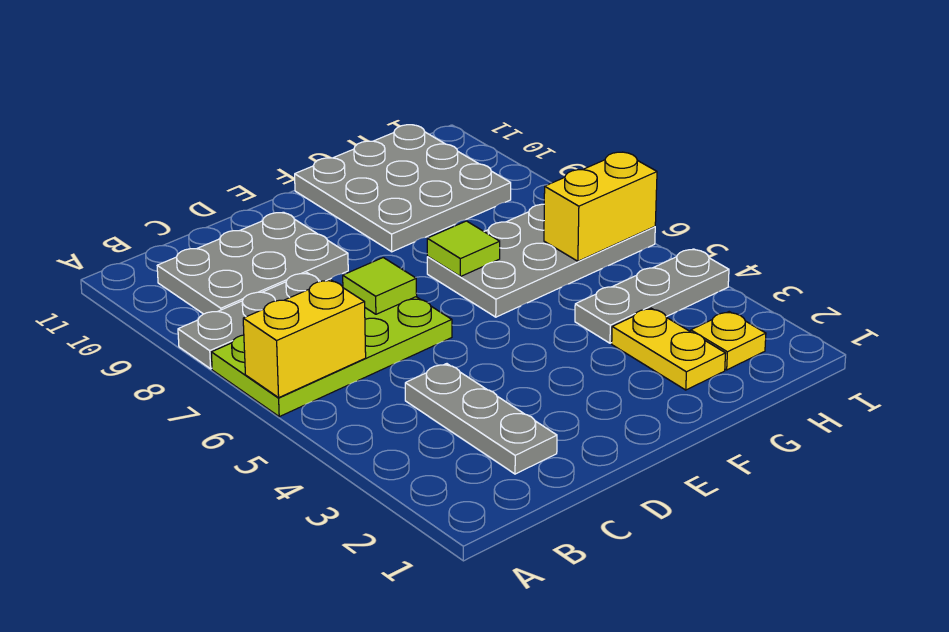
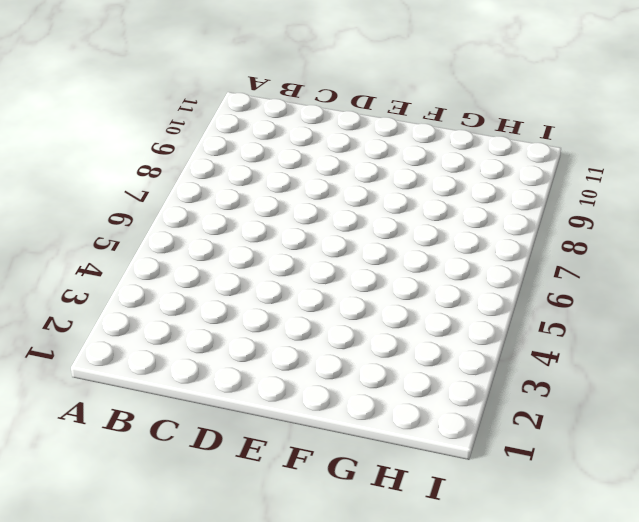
none -> lime 2x4 plate [211,297,452,417]
none -> grey 1x3 plate [178,273,320,369]
none -> grey 2x3 plate [157,212,348,314]

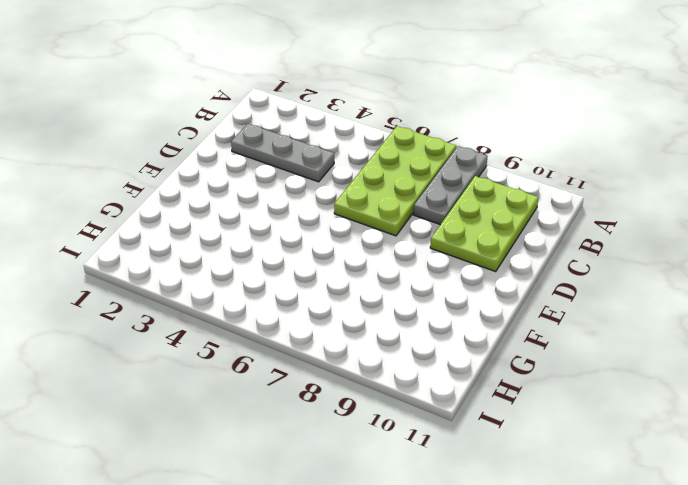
lime 2x3 plate [430,176,538,272] -> grey 2x3 plate [157,212,348,314]
none -> grey 2x4 plate [427,204,655,317]
none -> grey 3x3 plate [295,125,511,252]
none -> yellow 1x2 plate [612,308,726,390]

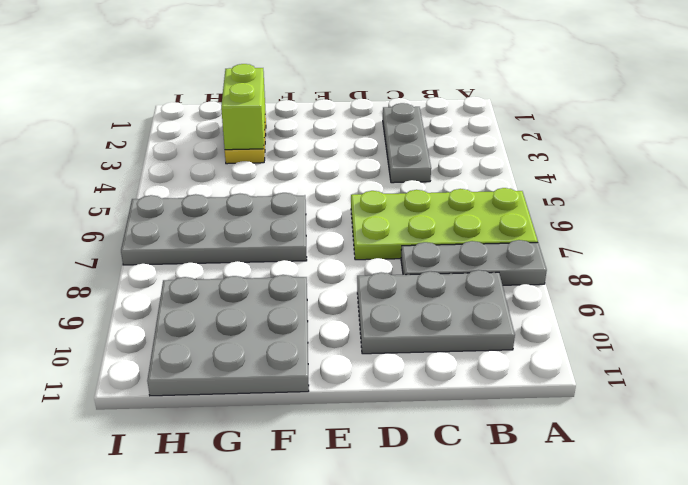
lime 1x2 brick [221,64,265,150] -> none
none -> grey 1x3 plate [575,249,729,343]
none -> yellow 1x1 plate [691,312,766,370]
none -> yellow 1x2 brick [243,280,366,398]

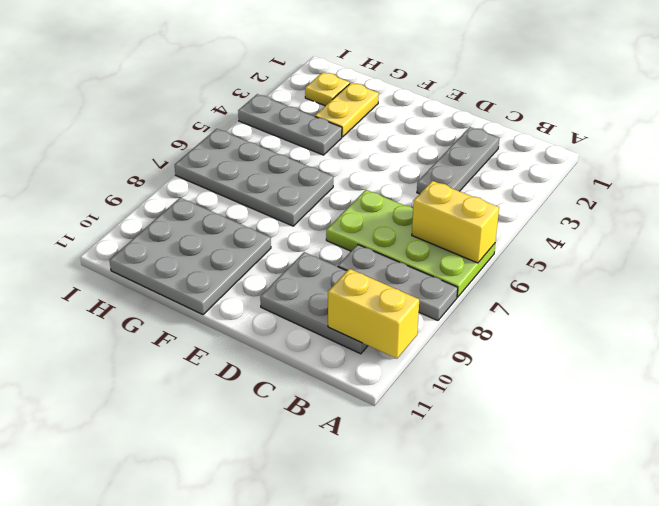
yellow 1x2 brick [328,269,419,359] -> yellow 1x2 brick moved to [544,152,657,261]
none -> lime 1x1 tile [343,258,417,314]
none -> lime 1x1 tile [427,221,500,277]

